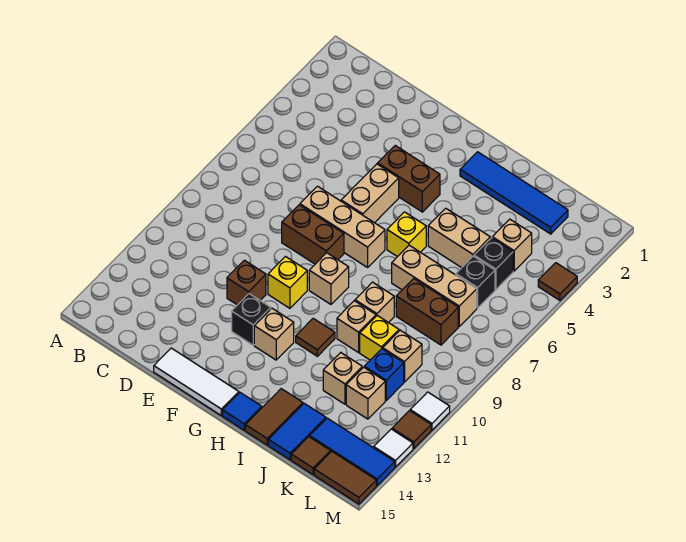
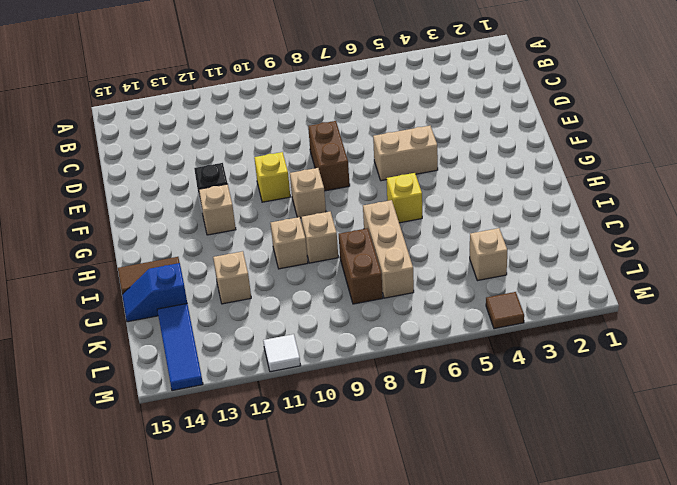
blue 1x2 slope [122,263,187,322] -> blue 1x2 tile [268,403,326,460]
none -> tan 1x3 brick [300,186,385,267]
none -> brown 1x1 brick [227,260,266,305]
none -> white 1x3 tile [154,348,239,415]
none -> brown 1x2 brick [378,146,440,212]

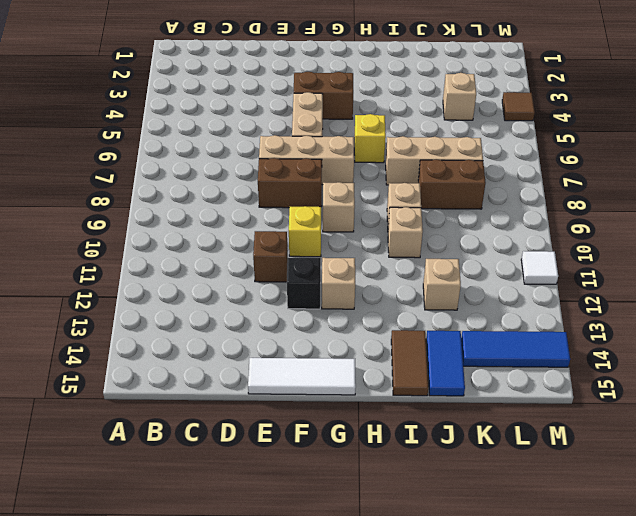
none -> blue 1x4 tile [460,152,568,234]
none -> brown 1x1 tile [296,318,335,356]
none -> blue 1x1 tile [223,393,262,430]
none -> tan 1x2 brick [428,208,490,268]

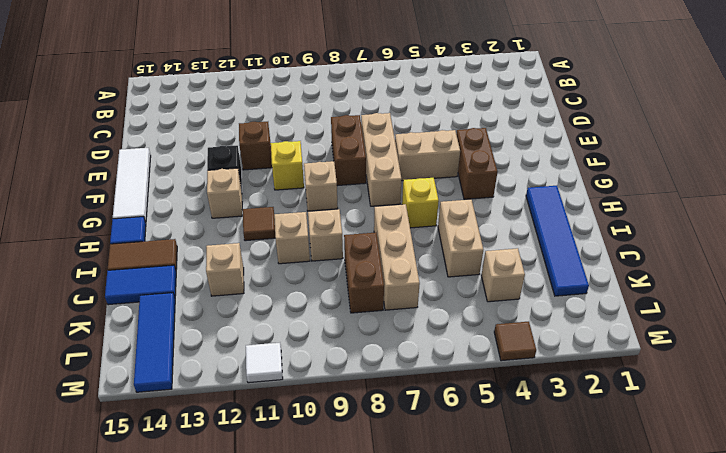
none -> yellow 1x1 brick [360,316,399,360]
none -> black 1x1 brick [474,238,513,290]
none -> black 1x1 brick [456,256,495,308]
none -> tan 1x1 brick [383,330,422,382]

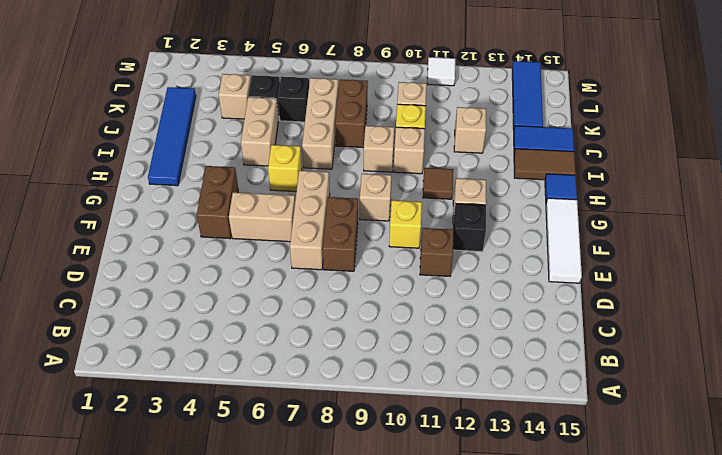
none -> blue 1x1 brick [364,349,404,400]
none -> tan 1x1 brick [346,367,385,419]
none -> brown 1x1 tile [291,437,331,475]
none -> brown 1x2 tile [314,451,376,504]

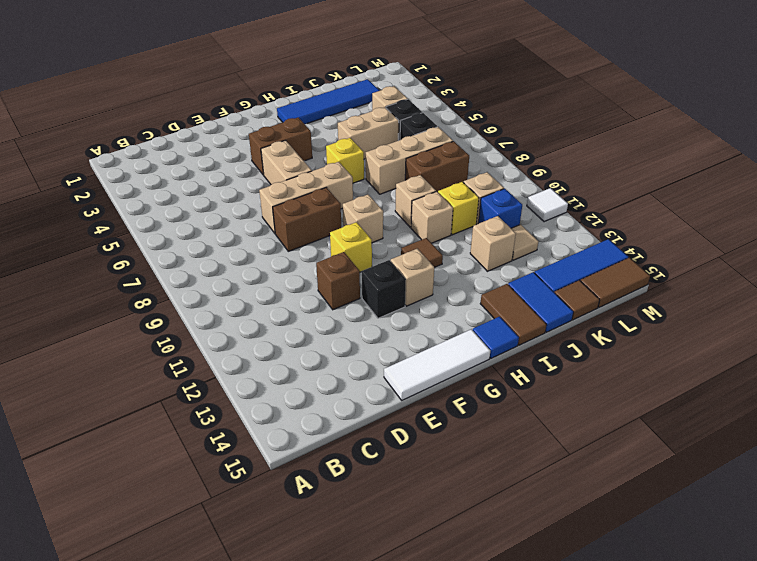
tan 1x1 tile [511,224,539,260] -> tan 1x1 brick [346,367,385,419]
none -> brown 1x1 tile [538,263,577,300]
none -> brown 1x1 tile [392,411,431,449]
none -> white 1x1 tile [374,429,413,467]

